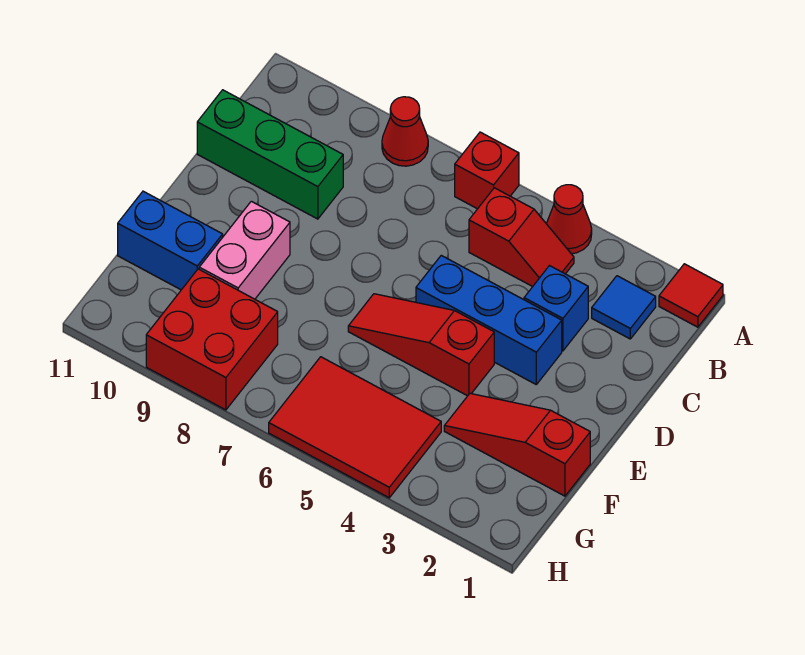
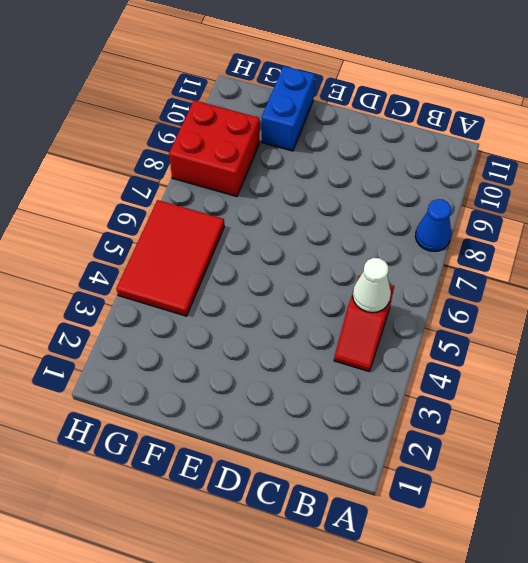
blue 1x1 cone [415,199,451,251] -> red 1x1 cone [382,97,428,166]
white 1x1 cone [353,258,391,313] -> none
none -> red 1x1 tile [659,264,723,327]
none -> red 1x1 cone [546,185,592,254]
none -> red 1x1 brick [455,132,519,209]

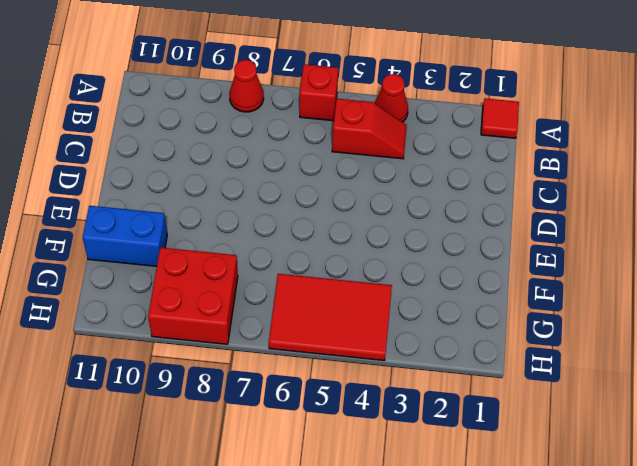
none -> blue 1x1 tile [592,276,656,339]
none -> blue 1x1 brick [524,266,588,351]
none -> green 1x3 brick [197,90,343,219]

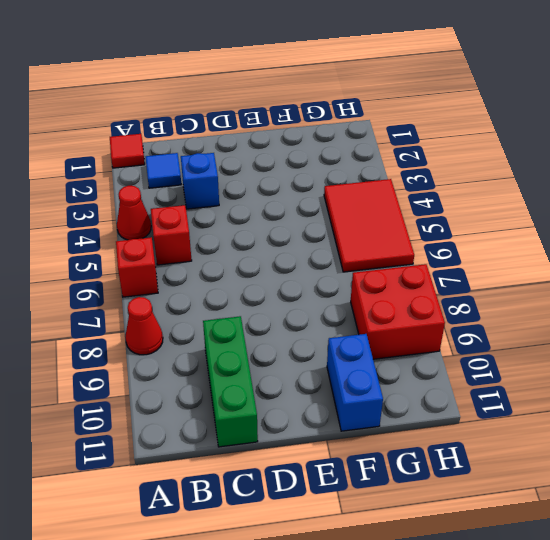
none -> blue 1x3 brick [416,255,562,384]
none -> red 1x3 slope [348,294,494,396]
none -> pink 1x2 brick [199,201,290,299]

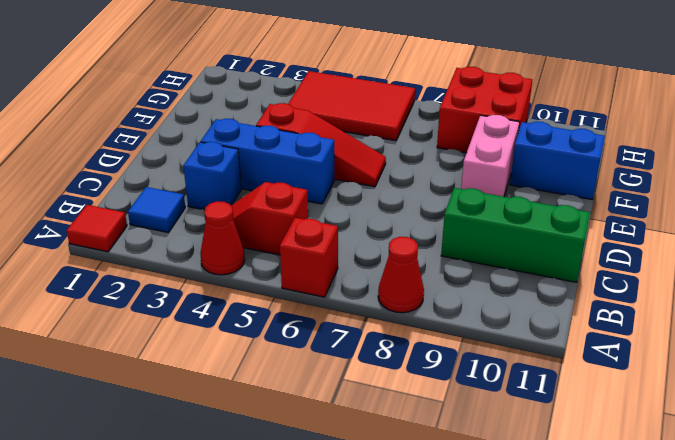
none -> red 1x3 slope [444,393,590,496]

